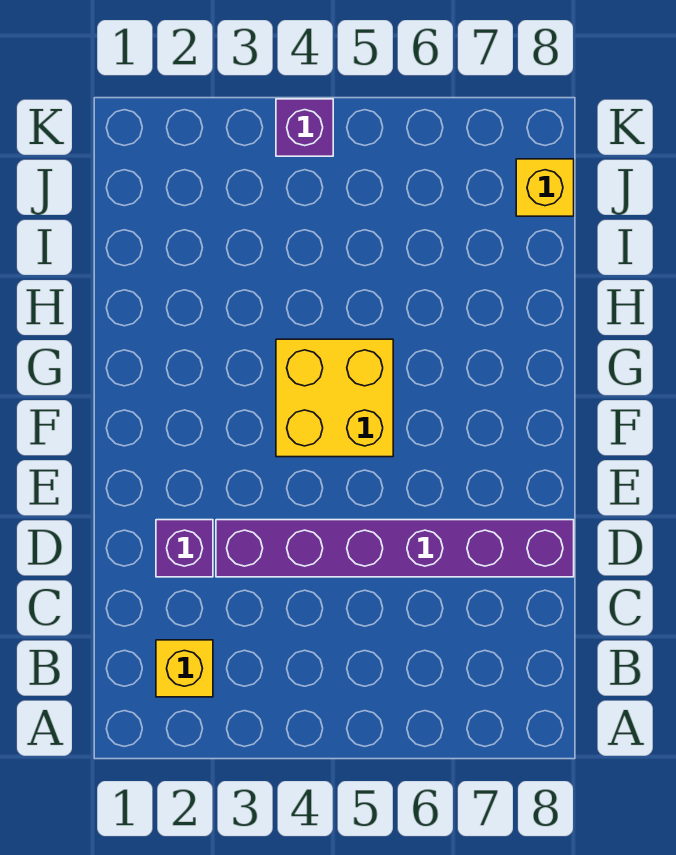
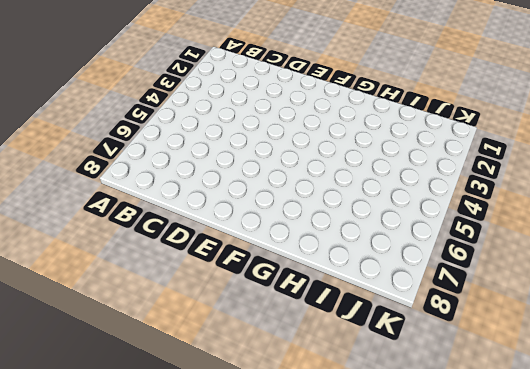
none -> yellow 1x1 brick [156,640,213,697]
none -> purple 1x1 brick [156,520,213,577]

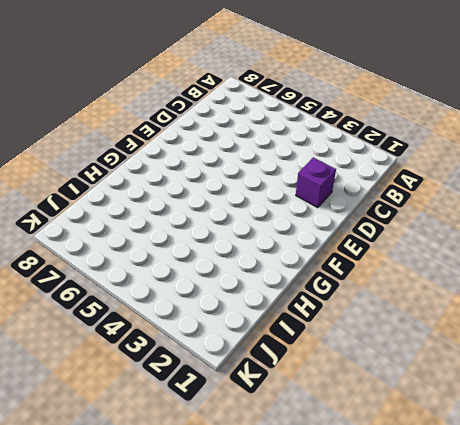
none -> yellow 1x1 brick [156,640,213,697]
none -> purple 1x6 brick [216,520,574,577]

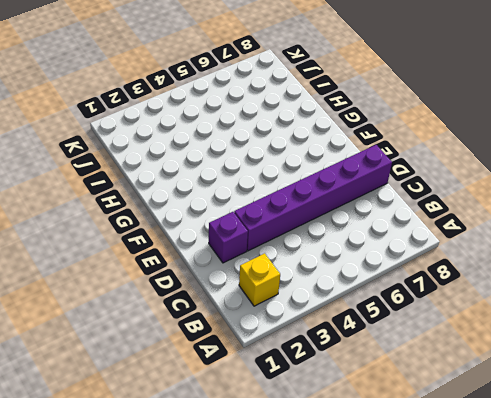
none -> yellow 2x2 brick [276,339,393,457]
none -> yellow 1x1 brick [516,159,574,216]

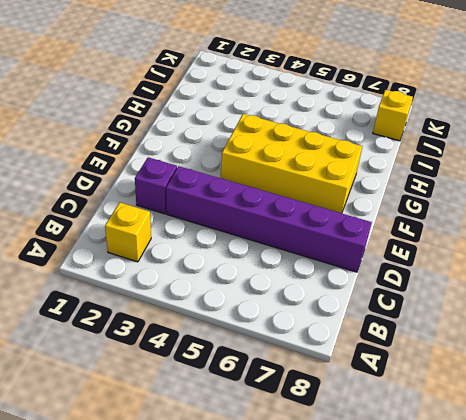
yellow 2x4 brick [221,114,362,213] -> yellow 2x2 brick [276,339,393,457]
none -> purple 1x1 brick [276,99,333,156]

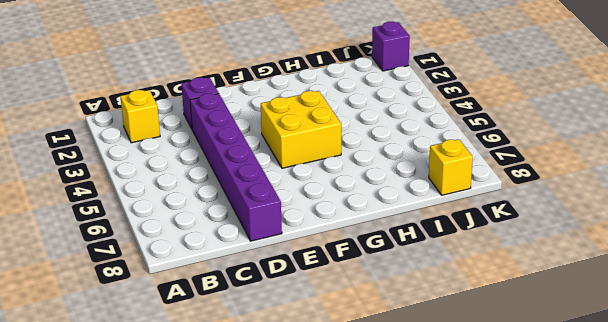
purple 1x1 brick [372,22,410,71] -> purple 1x1 brick moved to [276,99,333,156]

